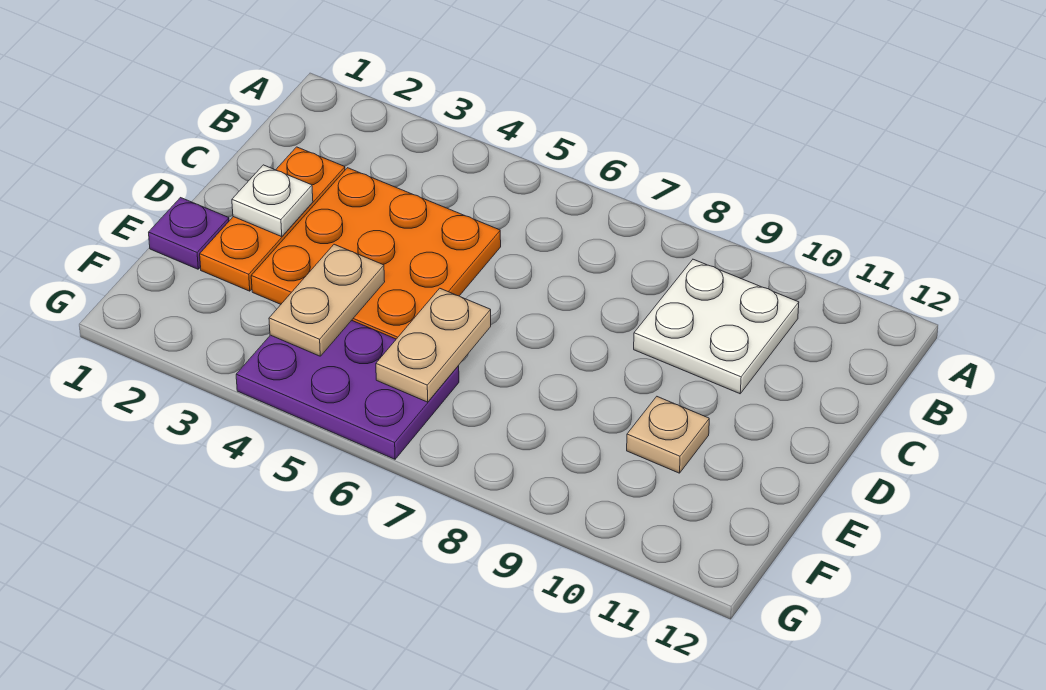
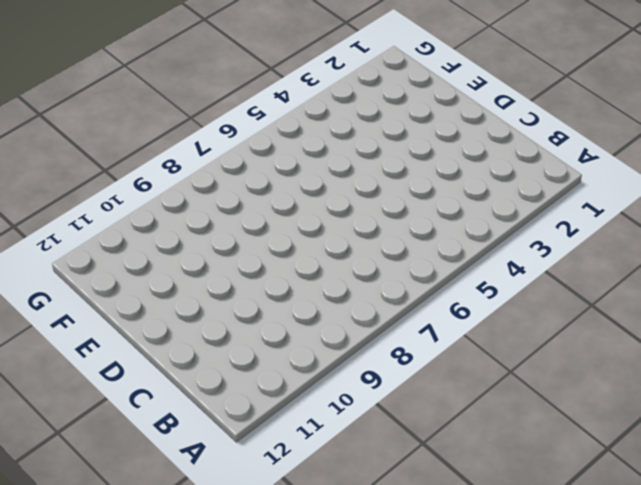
none -> white 2x2 plate [634,259,799,394]
none -> orange 1x3 plate [200,147,345,291]

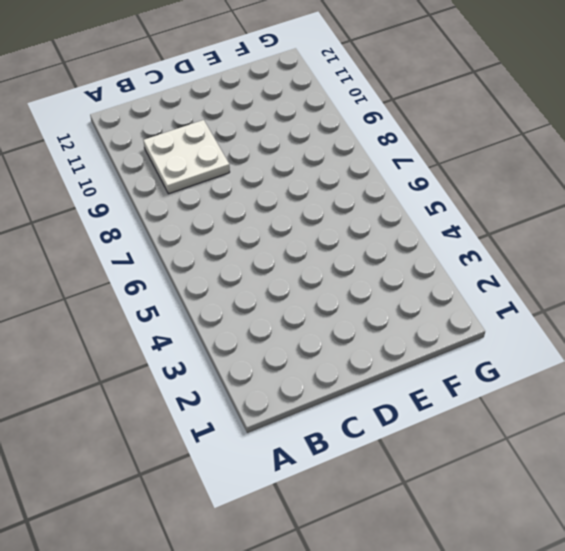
none -> orange 1x3 plate [200,147,345,291]
none -> orange 3x3 plate [251,168,501,339]

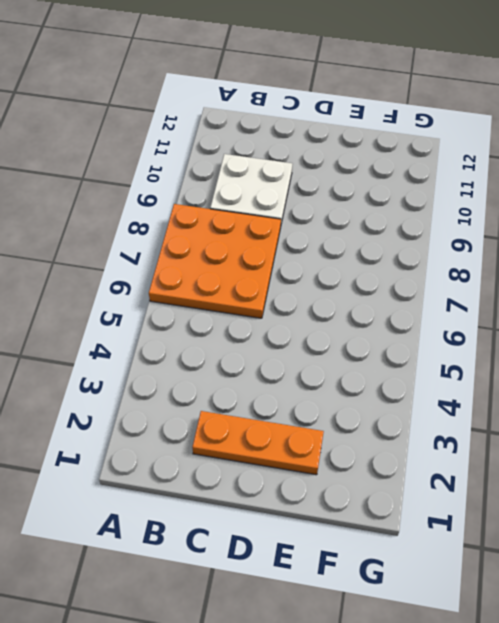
orange 3x3 plate [149,204,281,318] -> orange 3x3 plate moved to [251,168,501,339]
none -> purple 1x1 plate [149,198,229,269]
none -> tan 1x1 plate [627,397,709,473]

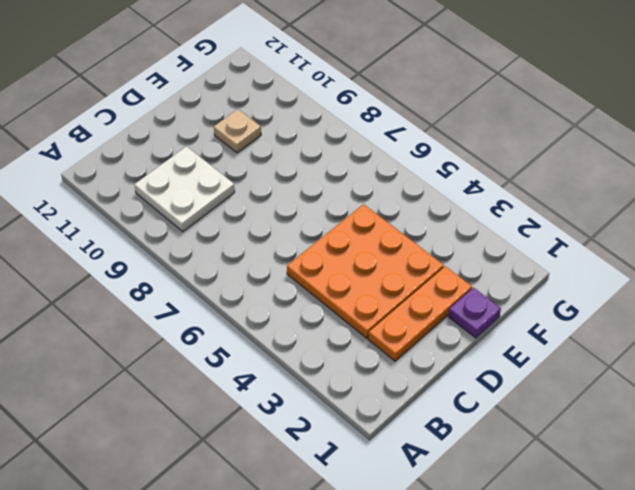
none -> purple 2x3 plate [236,320,459,459]
none -> white 1x1 plate [232,165,313,237]

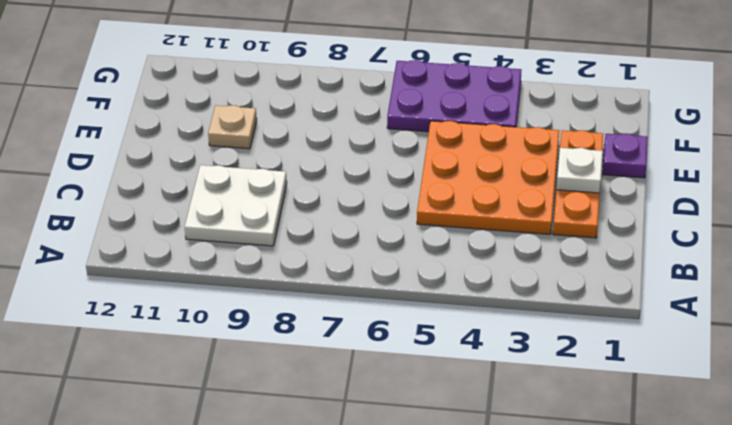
none -> tan 1x2 plate [269,244,385,356]
none -> tan 1x2 plate [376,288,491,402]

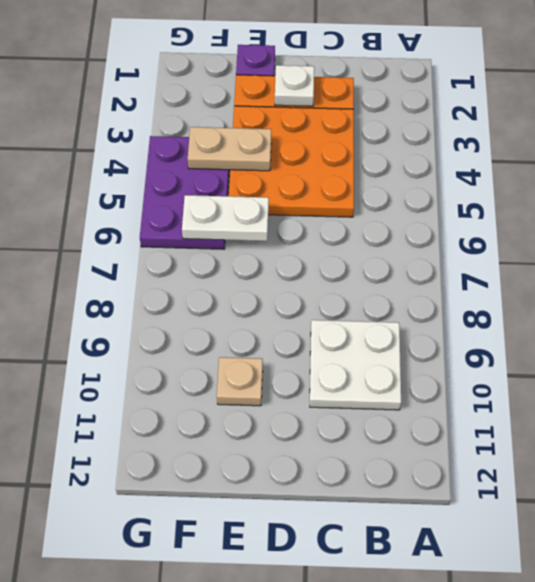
white 1x2 plate [182,195,269,241] -> tan 1x2 plate [376,288,491,402]

